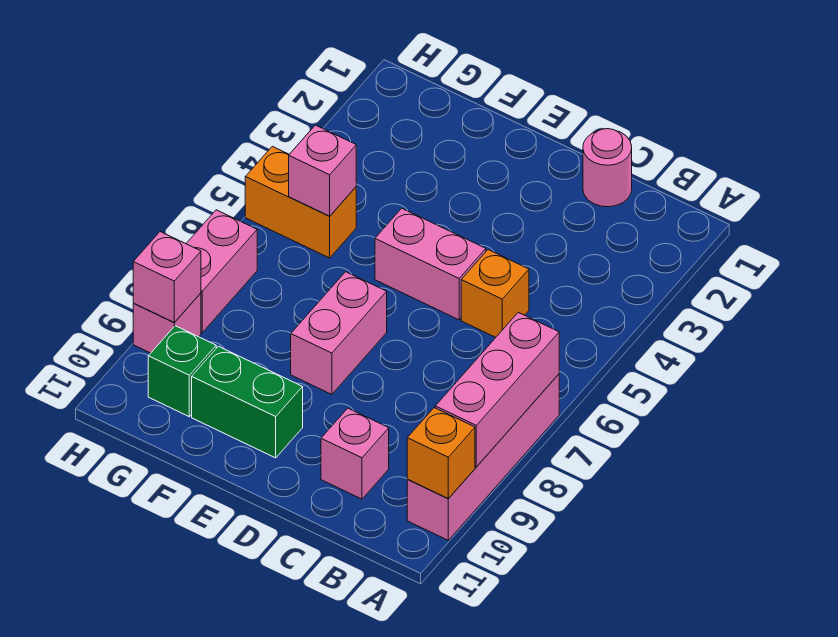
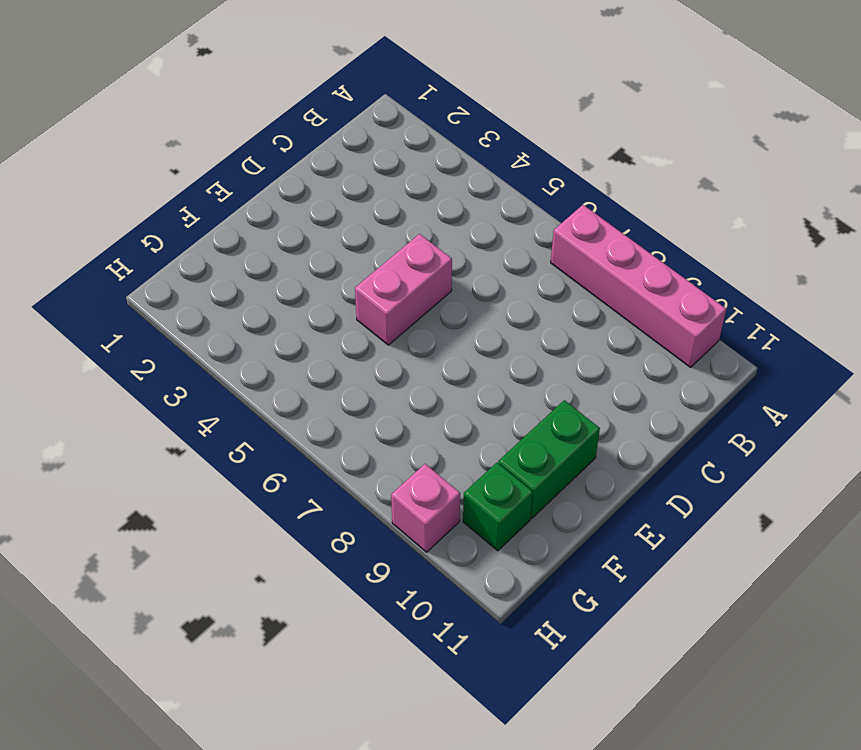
none -> pink 1x1 round brick [583,129,632,207]
none -> orange 1x1 brick [461,250,529,337]
none -> pink 1x1 brick [321,408,389,499]

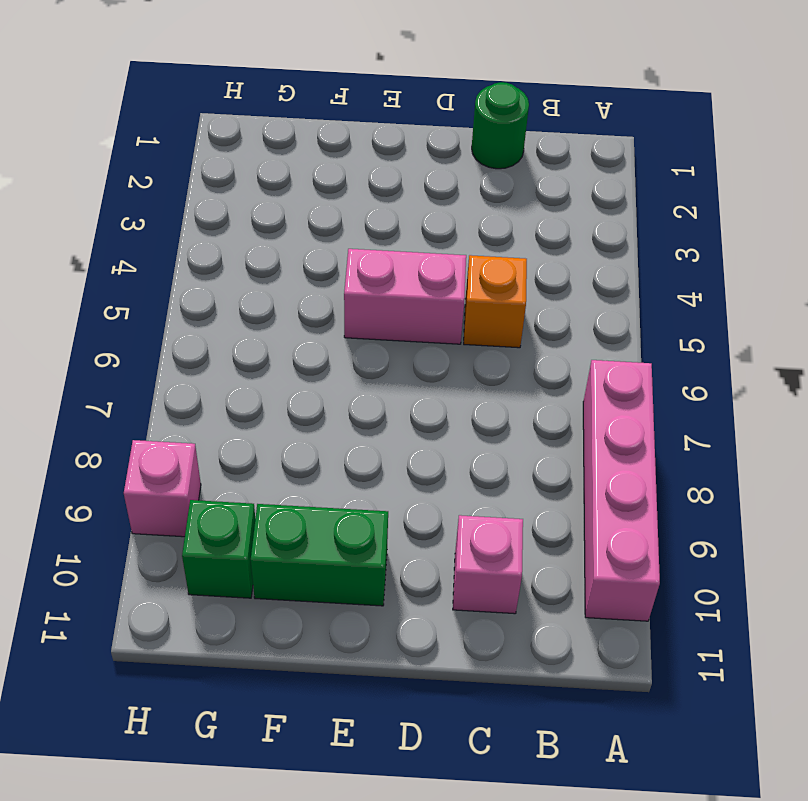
green 1x1 round brick [472,82,529,169] -> pink 1x1 round brick [583,129,632,207]
none -> pink 1x2 brick [291,272,387,394]
none -> orange 1x2 brick [245,146,356,258]
none -> pink 1x2 brick [186,210,257,332]

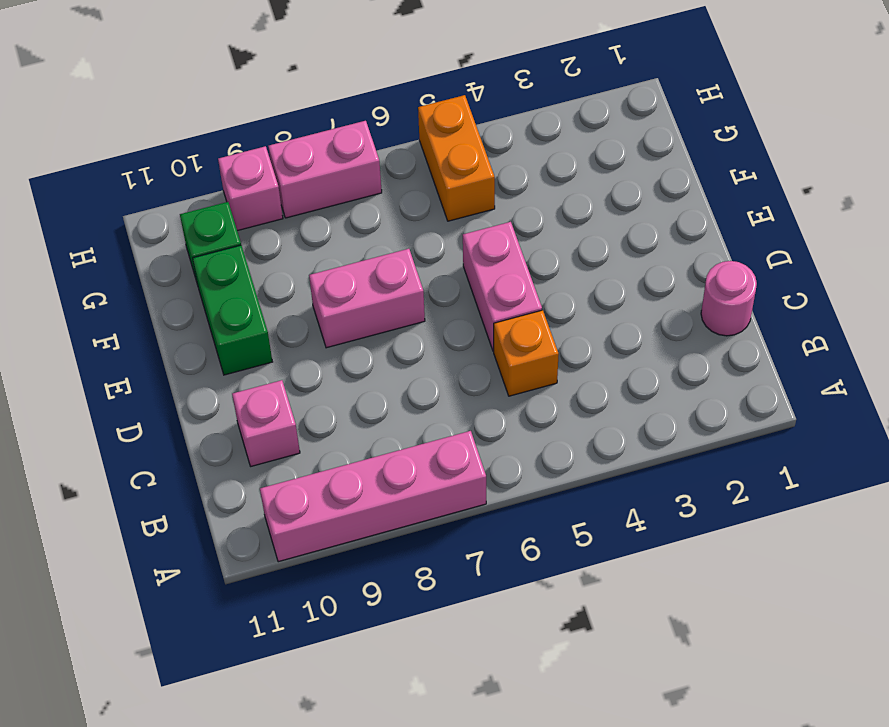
none -> pink 1x3 brick [435,312,559,467]
none -> orange 1x1 brick [407,408,475,499]
none -> pink 1x1 brick [289,125,356,216]

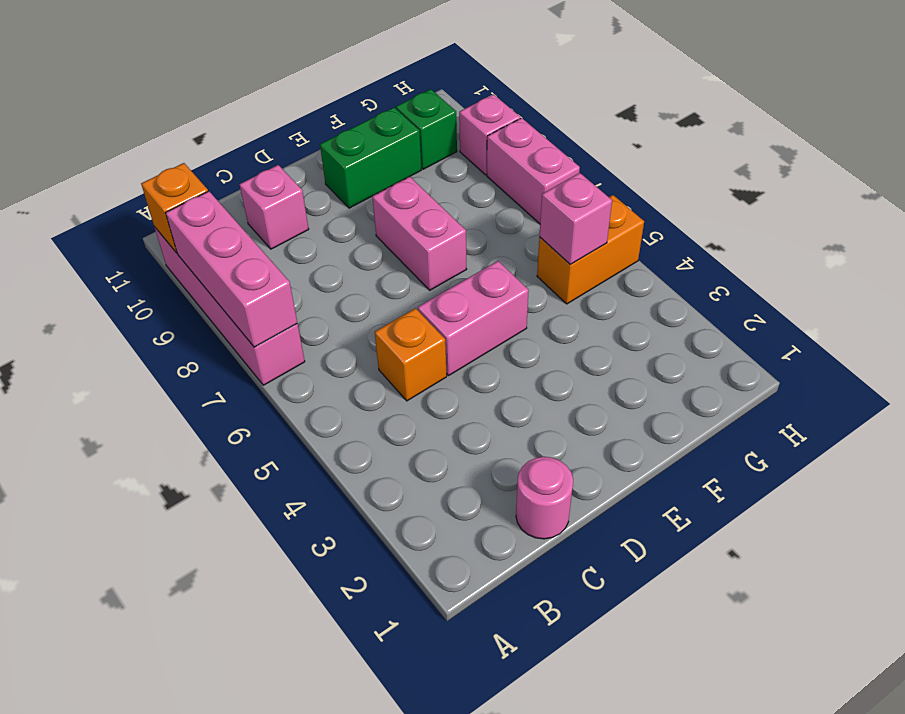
none -> pink 1x1 brick [133,232,201,322]

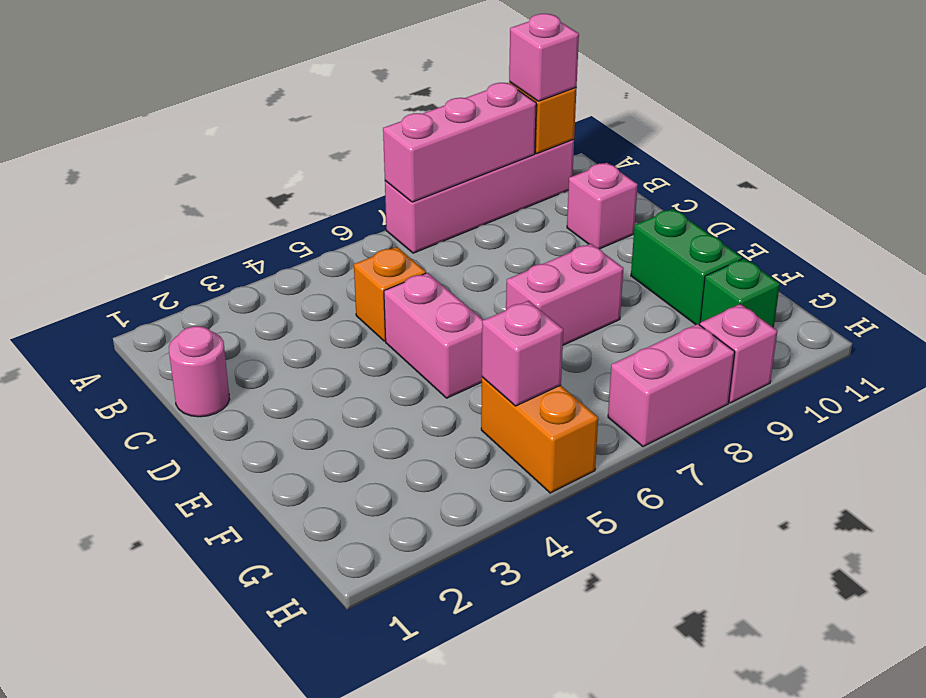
pink 1x1 brick [509,14,579,101] -> pink 1x1 brick moved to [133,232,201,322]

